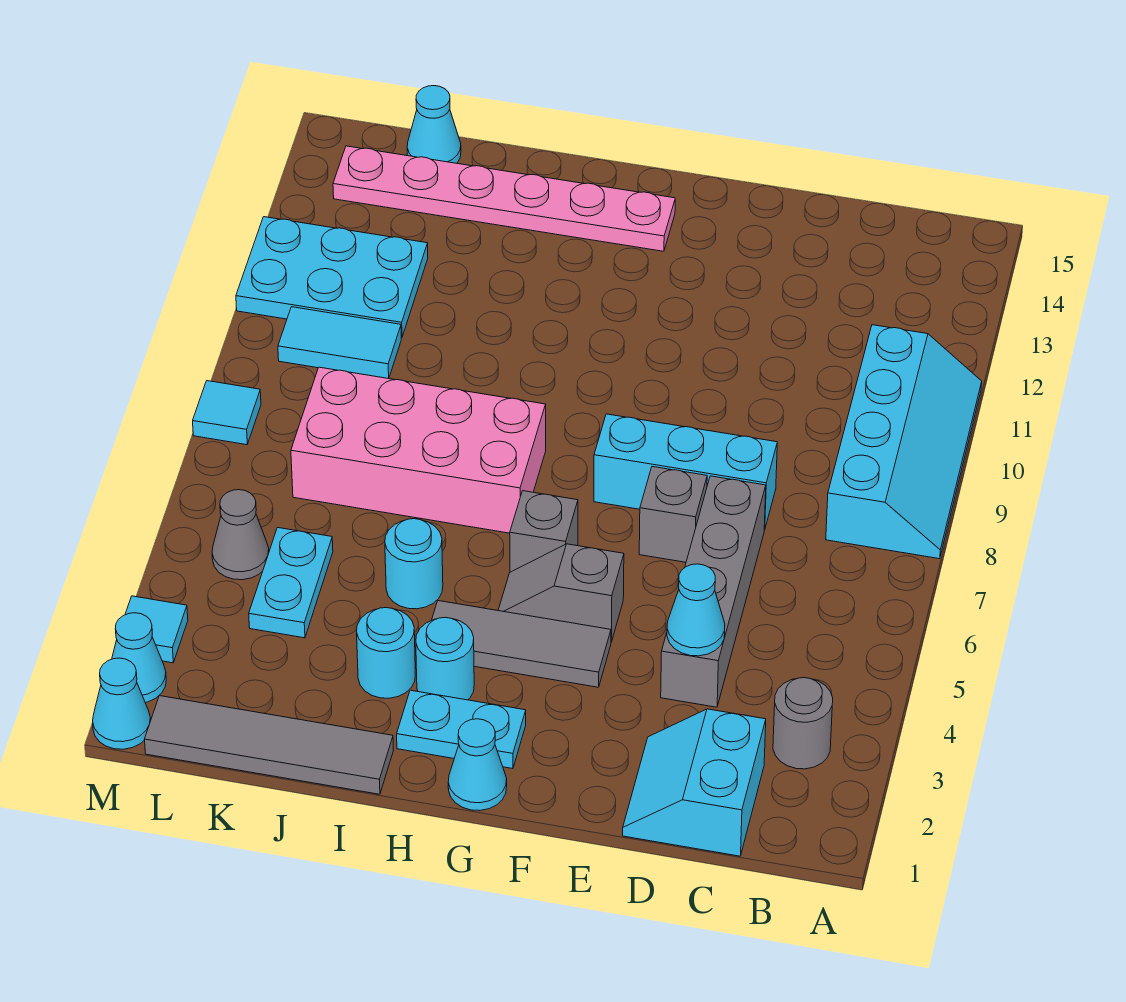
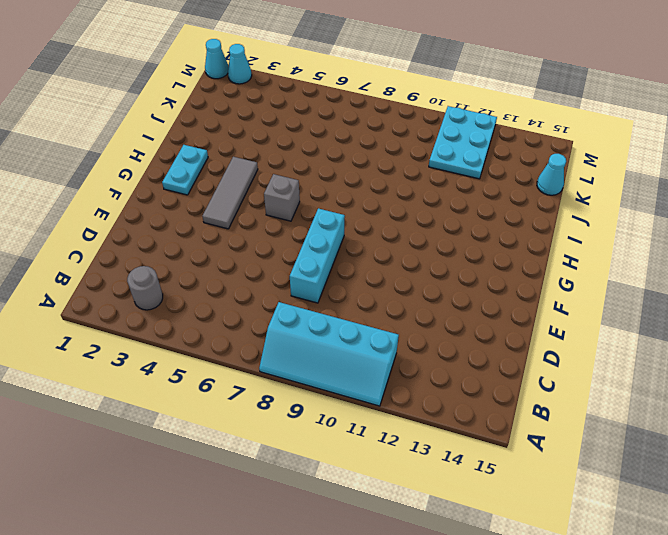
none -> cyan 2x2 slope [623,709,766,856]
none -> grey 1x4 brick [661,476,766,707]
none -> grey 1x1 brick [639,467,707,562]

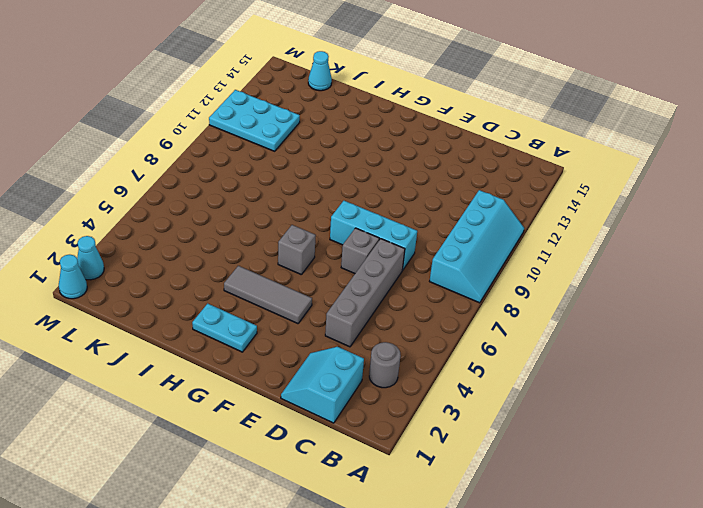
none -> grey 1x2 slope [498,544,624,642]
none -> cyan 1x1 cone [448,719,507,811]
none -> pink 1x6 plate [333,146,675,251]

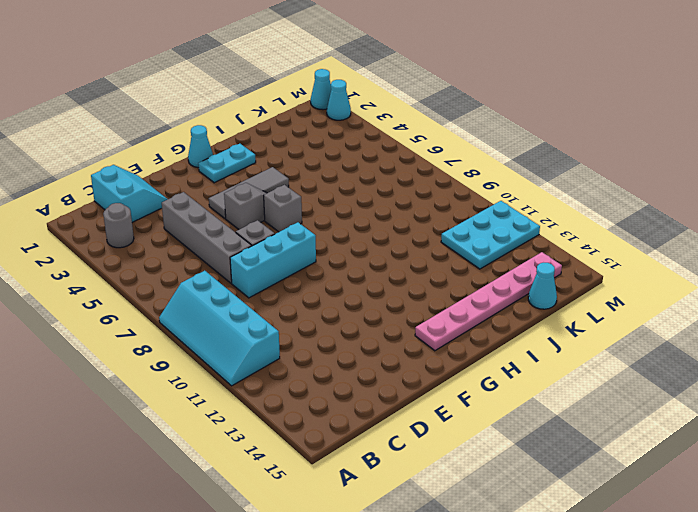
none -> cyan 1x1 round brick [416,617,474,700]
none -> pink 2x4 brick [291,367,546,533]
none -> grey 1x4 tile [144,696,393,794]

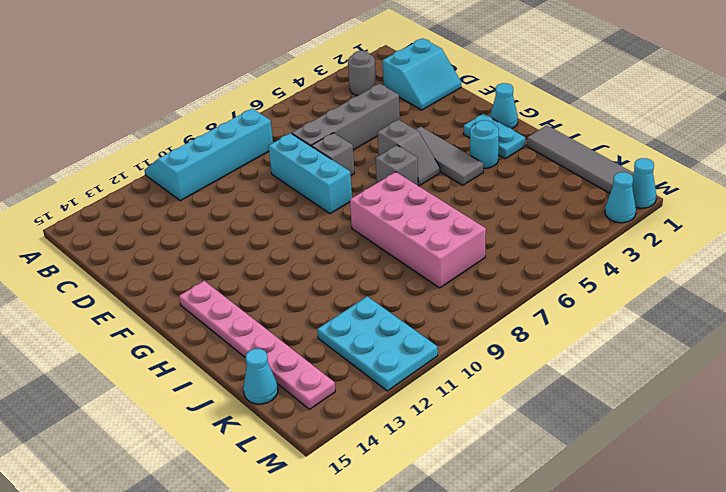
none -> cyan 1x1 round brick [357,608,415,698]
none -> cyan 1x1 round brick [385,519,443,609]
none -> cyan 1x2 plate [249,528,333,638]

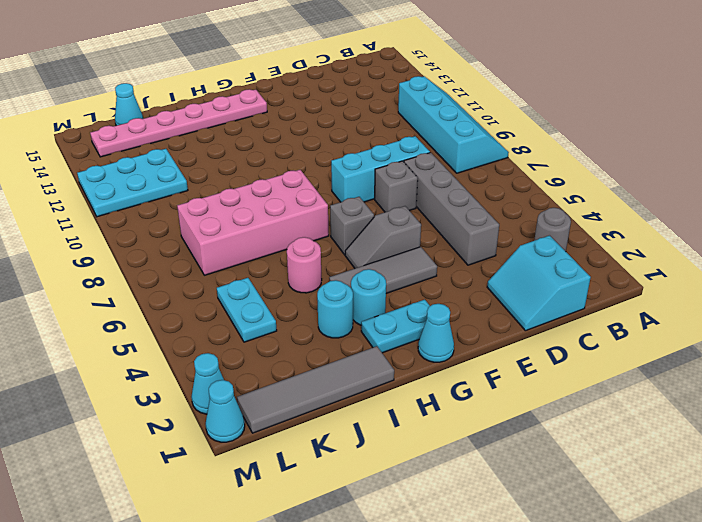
pink 1x1 round brick [287,237,322,293] -> cyan 1x1 round brick [385,519,443,609]
none -> cyan 1x2 tile [278,307,401,379]
none -> grey 1x1 cone [212,490,269,580]
none -> cyan 1x1 tile [125,596,188,663]

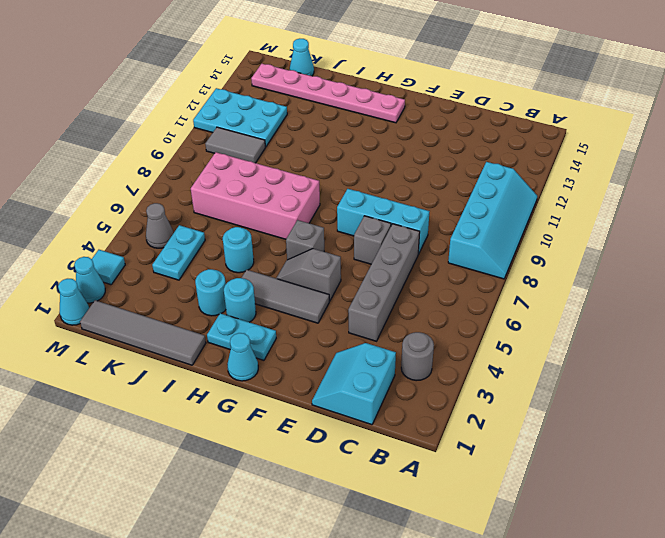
grey 1x2 tile [205,127,265,163] -> cyan 1x2 tile [278,307,401,379]
none -> cyan 1x1 tile [193,381,261,445]
none -> cyan 1x1 cone [667,564,725,656]

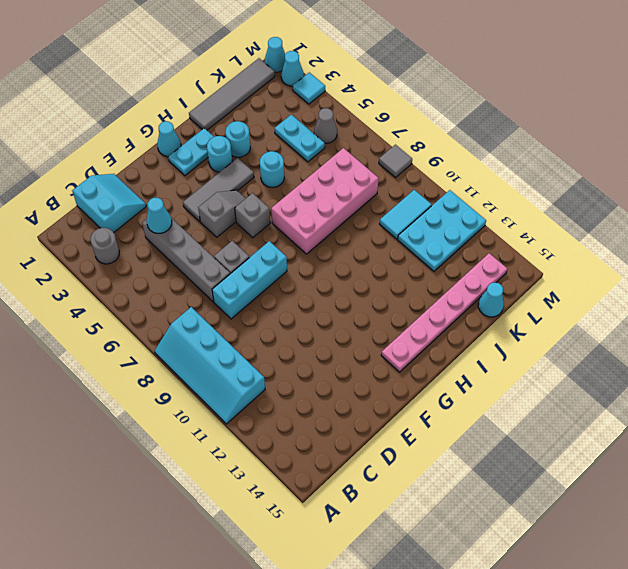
grey 1x1 tile [379,145,412,178] -> cyan 1x1 tile [193,381,261,445]

